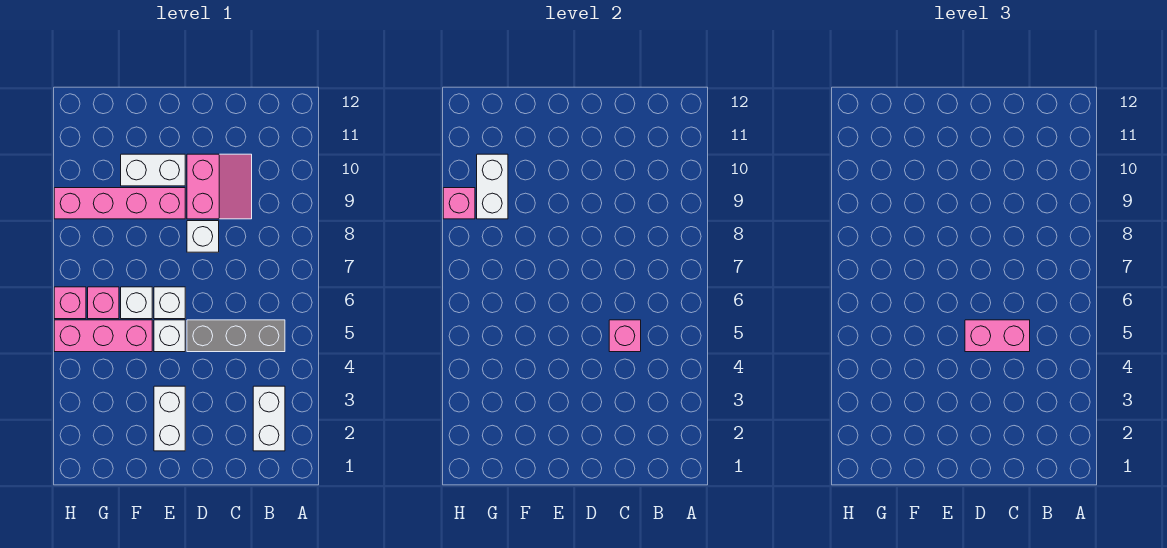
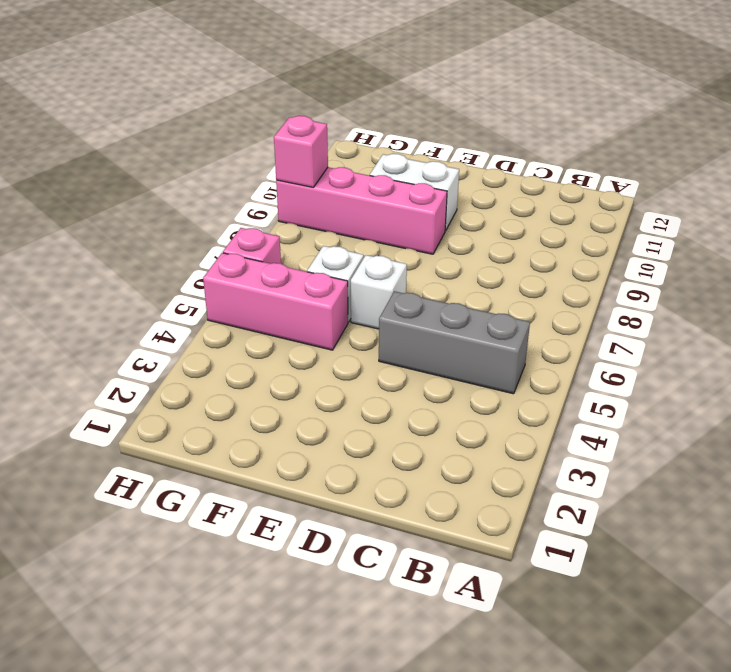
none -> white 1x2 brick [253,386,285,451]
none -> pink 2x2 slope [187,154,252,219]
none -> white 1x1 brick [187,221,219,252]

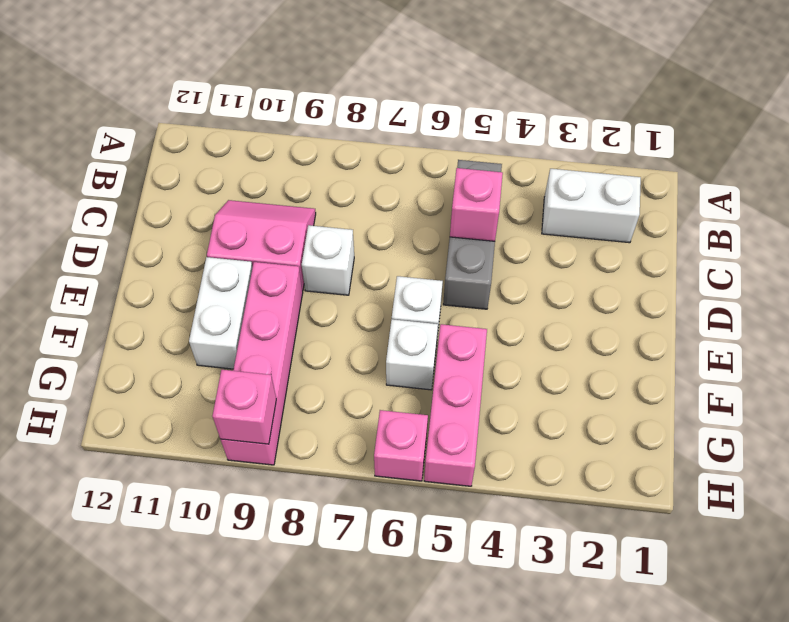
none -> white 1x2 brick [154,386,185,451]
none -> white 1x1 brick [154,320,185,352]
none -> pink 1x1 brick [88,287,119,319]

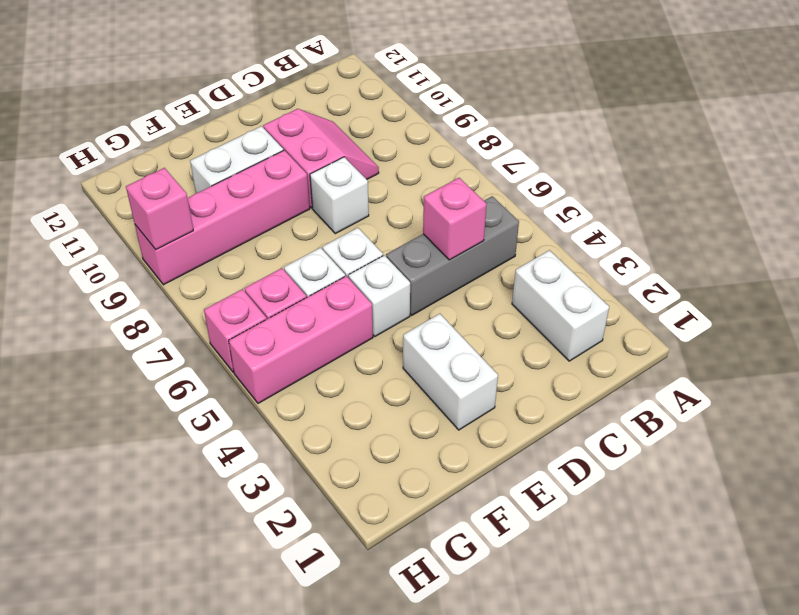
none -> white 1x2 brick [477,154,508,219]
none -> pink 1x2 brick [965,320,1030,352]

